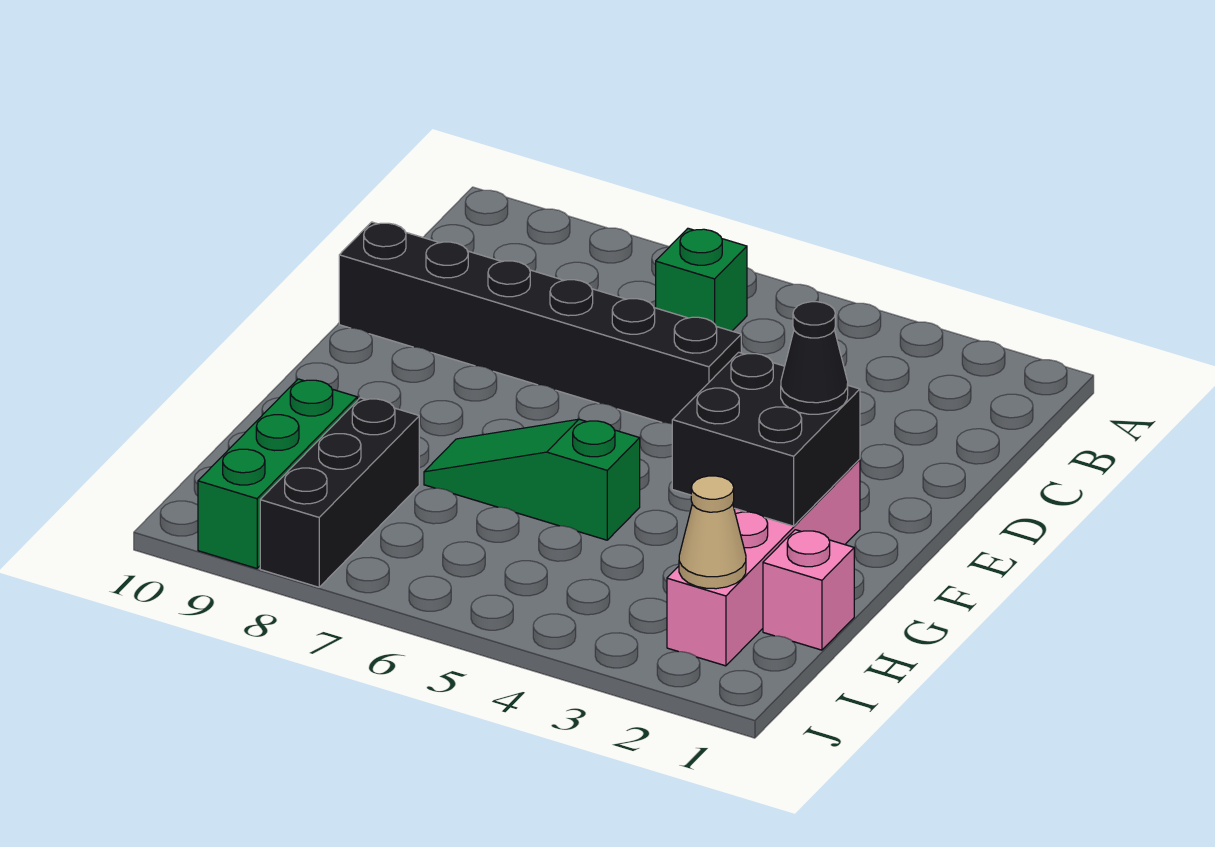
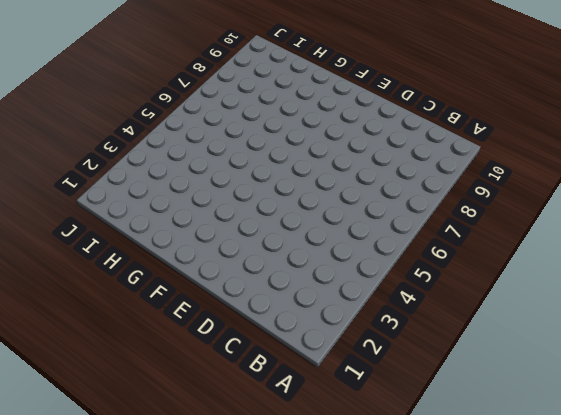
none -> green 1x1 brick [656,228,747,331]
none -> black 1x6 brick [339,222,741,424]

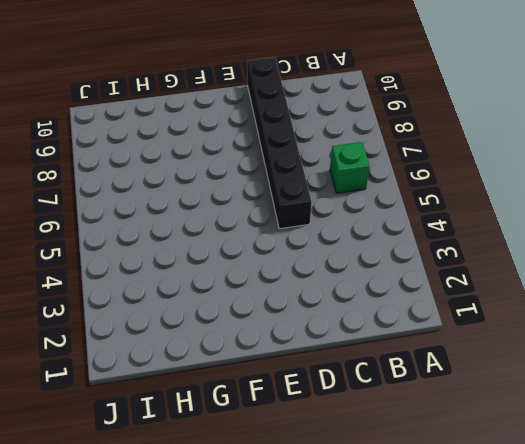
none -> pink 1x4 brick [667,459,860,666]
none -> green 1x3 slope [424,419,640,540]

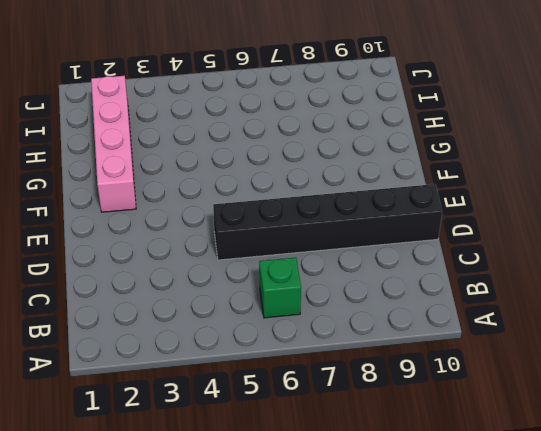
none -> green 1x3 slope [424,419,640,540]
none -> pink 1x1 brick [763,530,854,650]

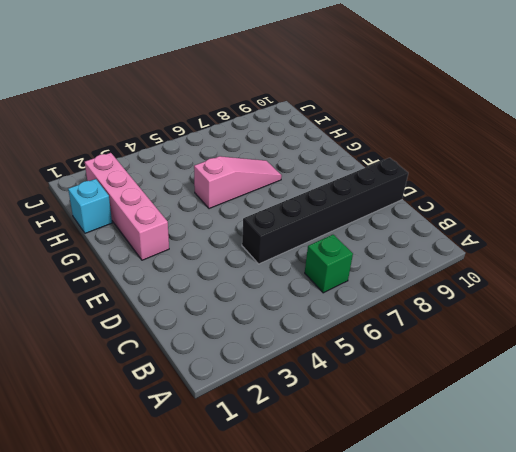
pink 1x3 slope [194,156,282,209] -> green 1x3 slope [424,419,640,540]
cyan 1x1 brick [68,179,112,233] -> pink 1x1 brick [763,530,854,650]
none -> black 1x3 brick [260,398,419,587]
none -> green 1x3 brick [198,379,357,568]

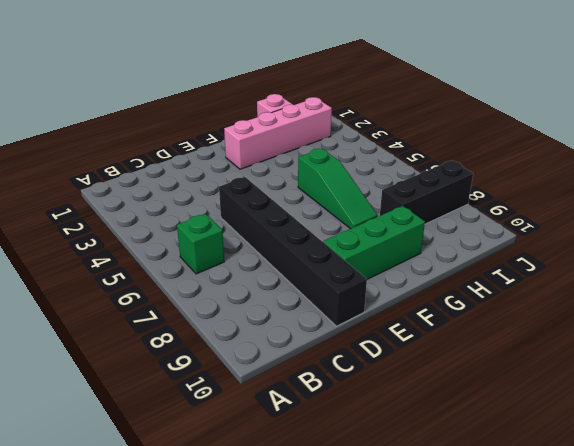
green 1x3 brick [323,206,425,279] -> green 1x3 brick moved to [198,379,357,568]
none -> black 2x2 brick [672,352,860,526]
none -> tan 1x1 cone [679,476,746,589]

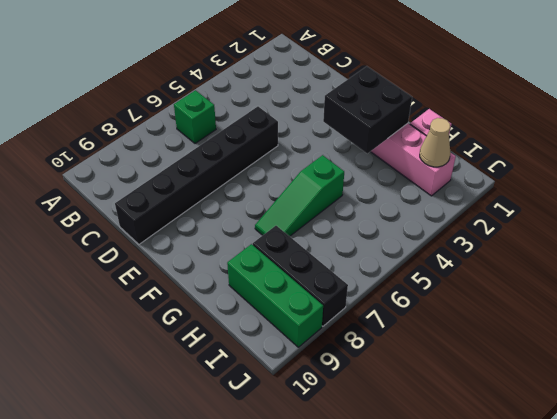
none -> black 1x1 cone [781,302,848,414]

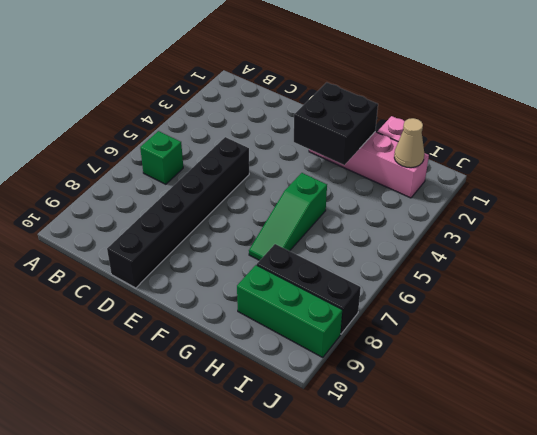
none -> black 1x1 cone [781,302,848,414]

